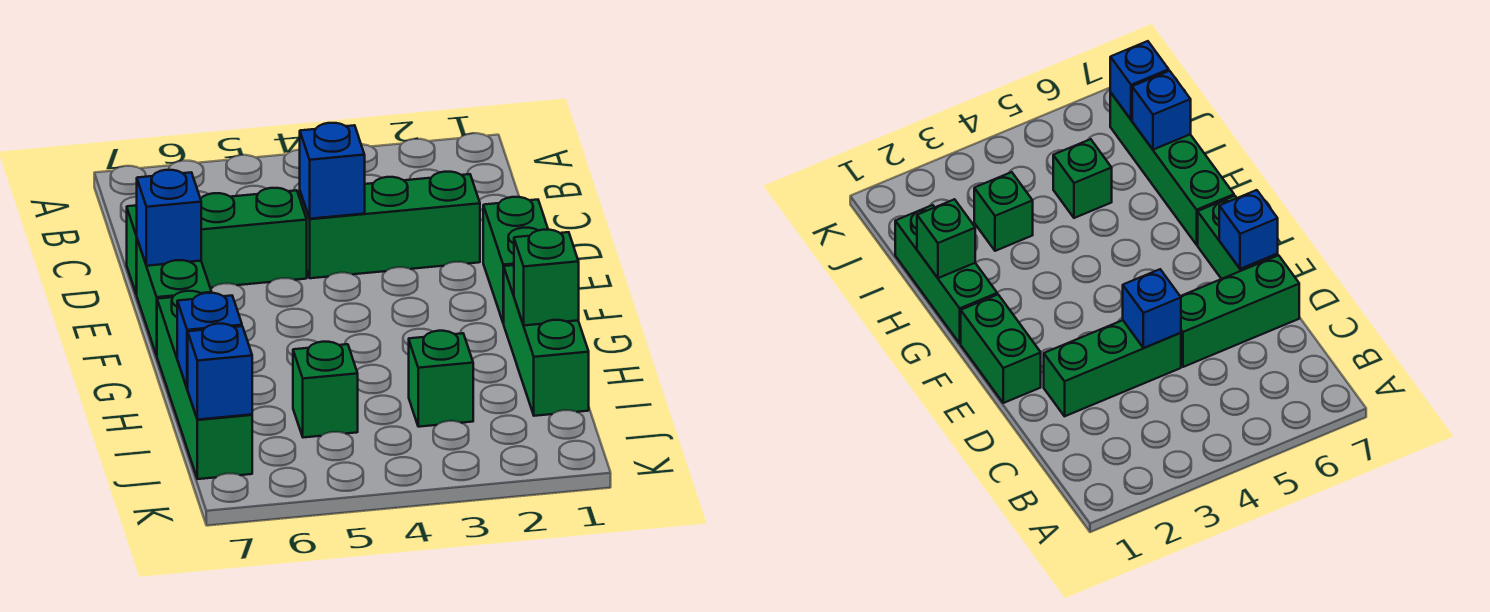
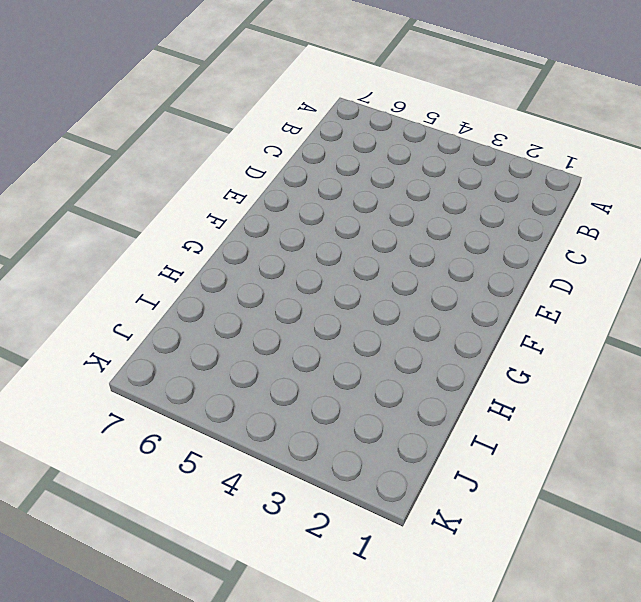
none -> green 1x3 brick [300,172,480,278]
none -> green 1x3 brick [127,188,307,294]
none -> green 1x2 brick [483,197,548,323]

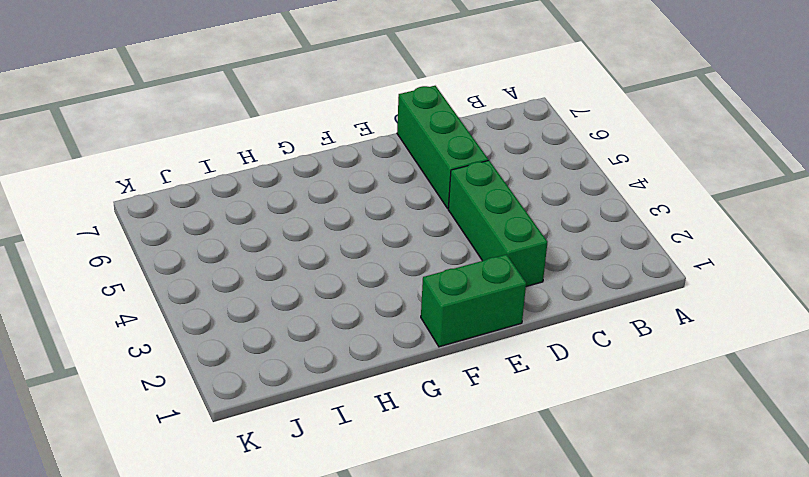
none -> green 1x2 brick [136,239,212,356]
none -> green 1x3 brick [503,265,589,416]
none -> green 1x4 brick [157,291,252,479]

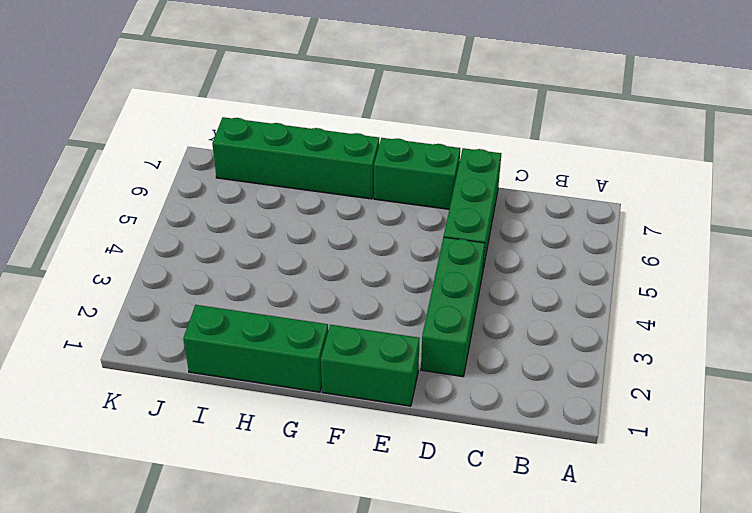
none -> green 1x1 brick [409,331,473,427]
none -> green 1x1 brick [293,342,358,438]
none -> blue 1x1 brick [300,123,365,219]

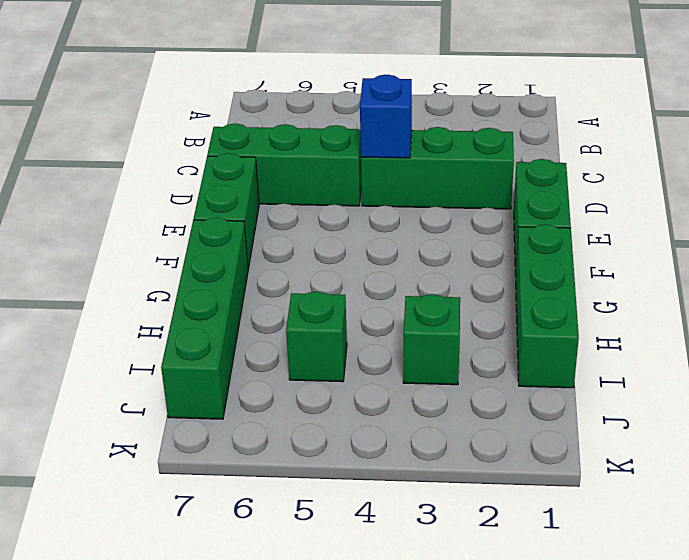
none -> blue 1x1 brick [137,170,201,266]
none -> green 1x1 brick [514,230,579,325]
none -> blue 1x1 brick [177,293,242,389]

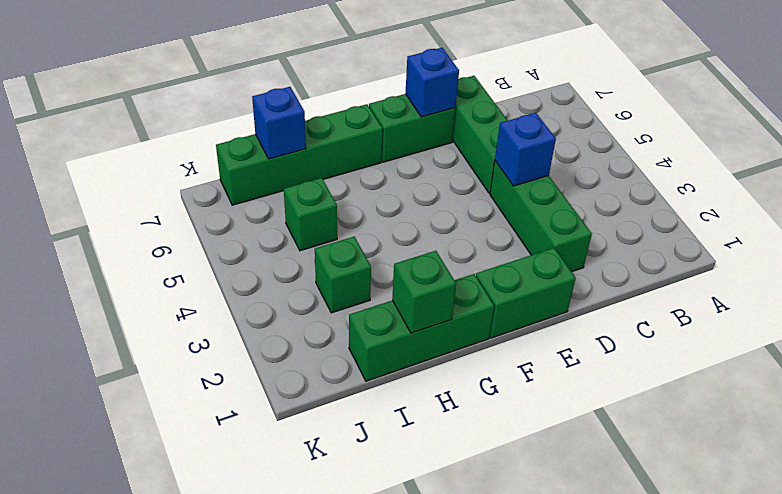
none -> blue 1x1 brick [188,324,252,420]

